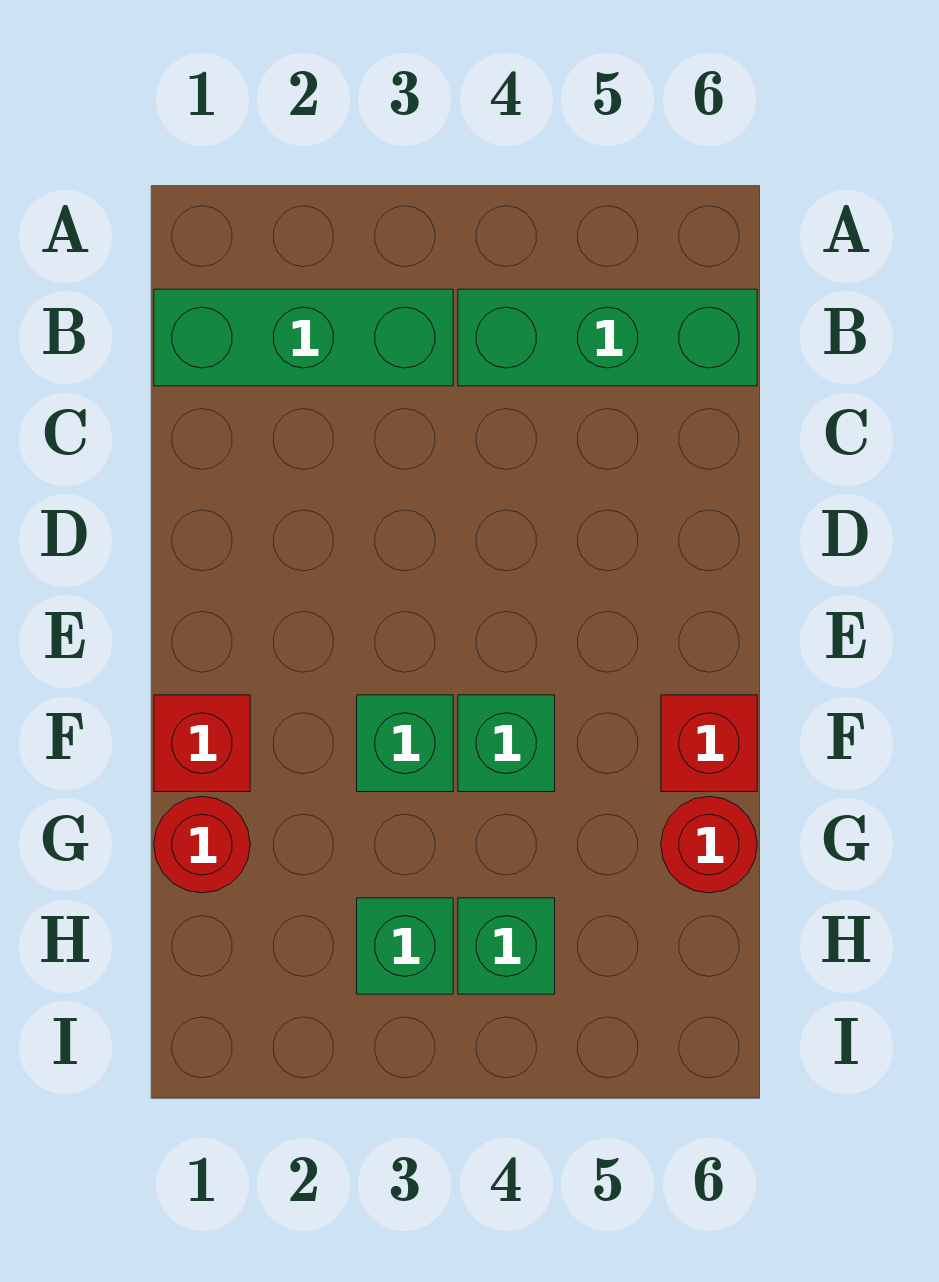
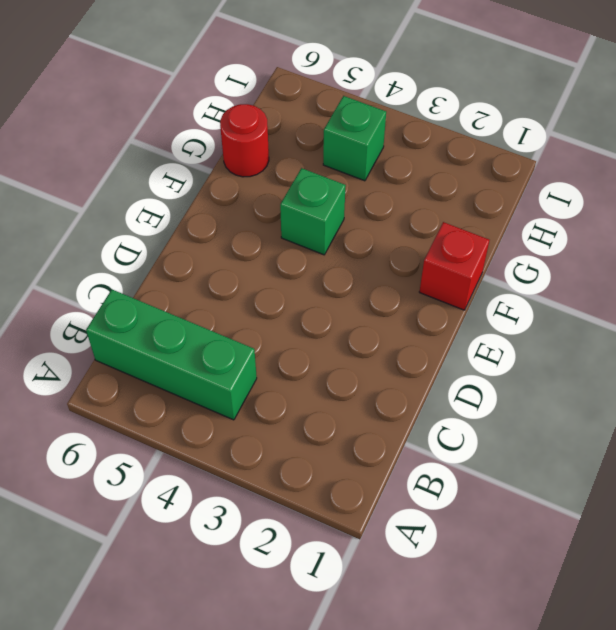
none -> green 1x3 brick [154,289,453,386]
none -> green 1x1 brick [357,695,453,792]

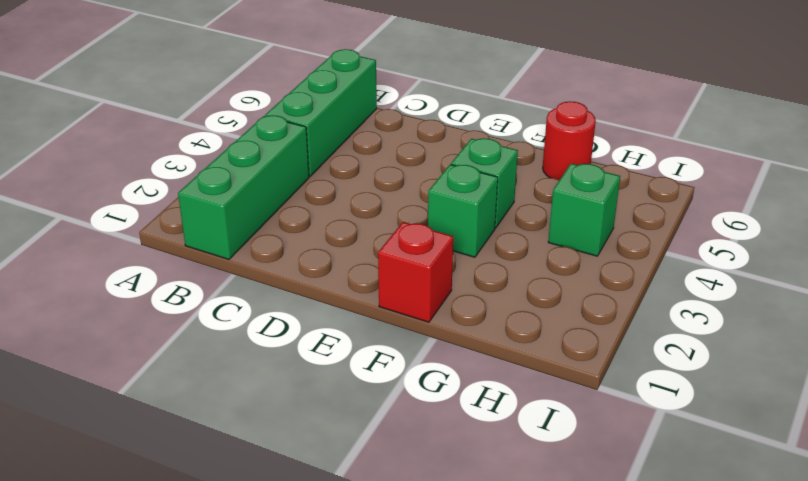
none -> red 1x1 brick [661,695,757,792]
none -> red 1x1 round brick [154,797,250,893]

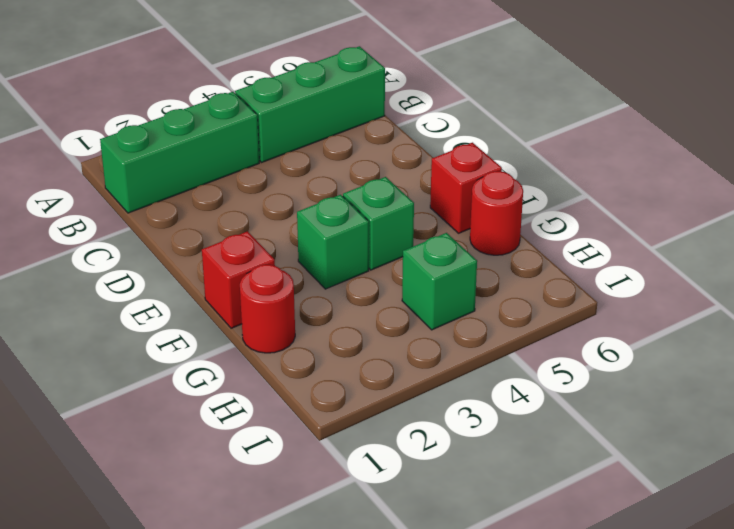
none -> green 1x1 brick [357,898,453,994]

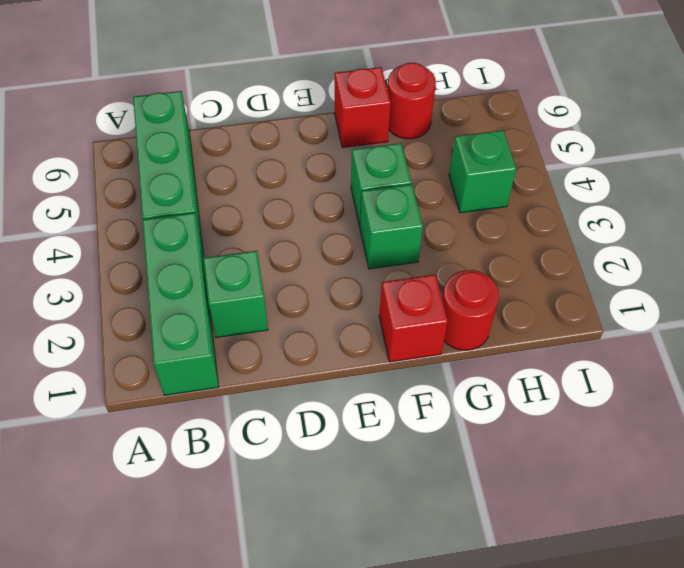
green 1x1 brick [203,251,268,337] -> green 1x1 brick moved to [357,898,453,994]

